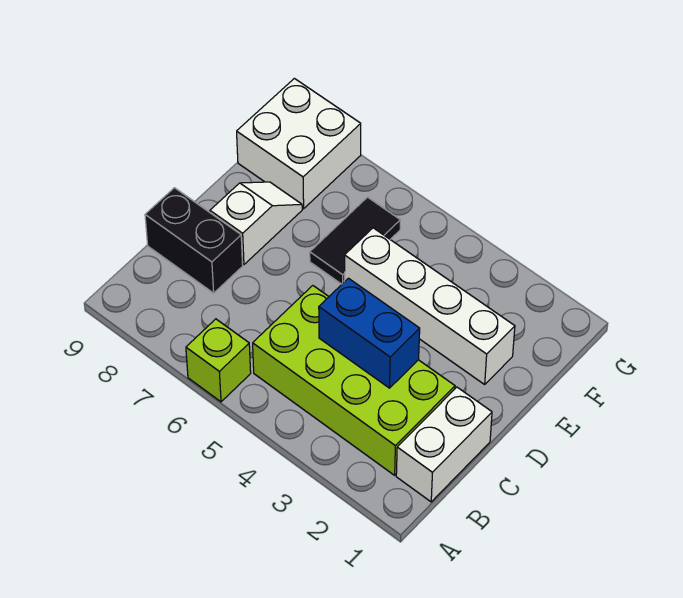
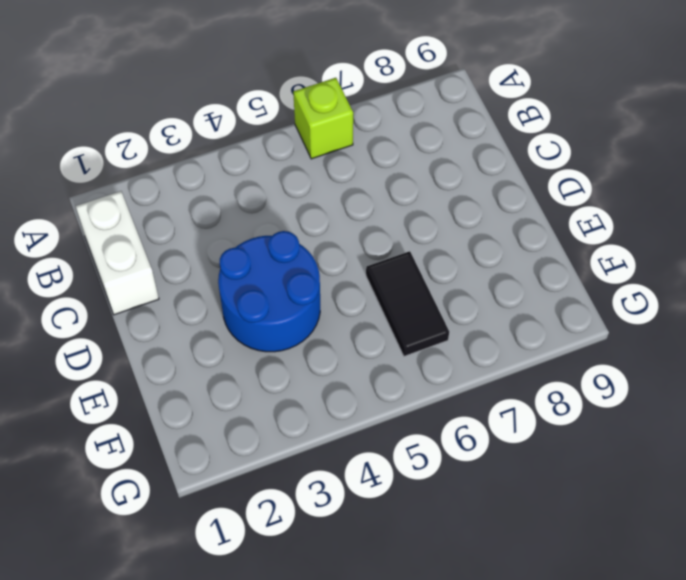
blue 2x2 round brick [218,231,320,352] -> white 1x4 brick [344,228,515,384]
none -> lime 2x4 brick [253,286,455,475]
none -> black 1x2 brick [145,188,243,293]

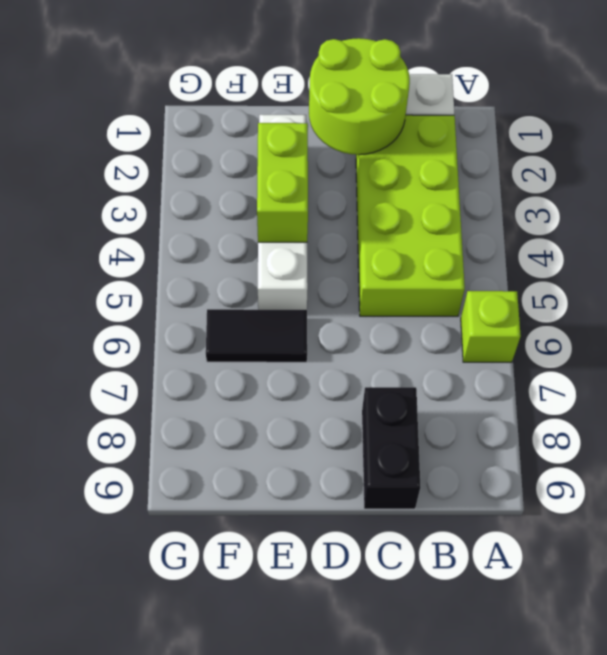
lime 2x2 round brick [309,38,410,155] -> none
lime 1x2 brick [257,123,308,242] -> none
none -> white 1x2 slope [210,182,302,265]
none -> white 2x2 brick [237,78,361,209]

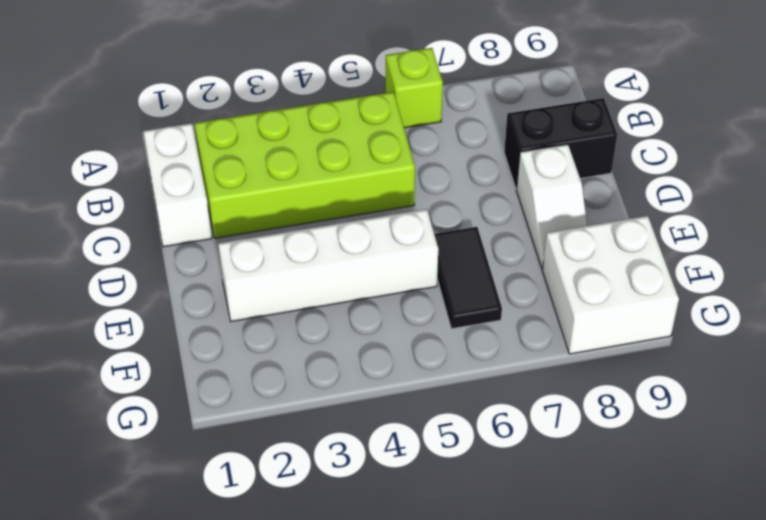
none -> blue 1x2 brick [319,278,420,388]

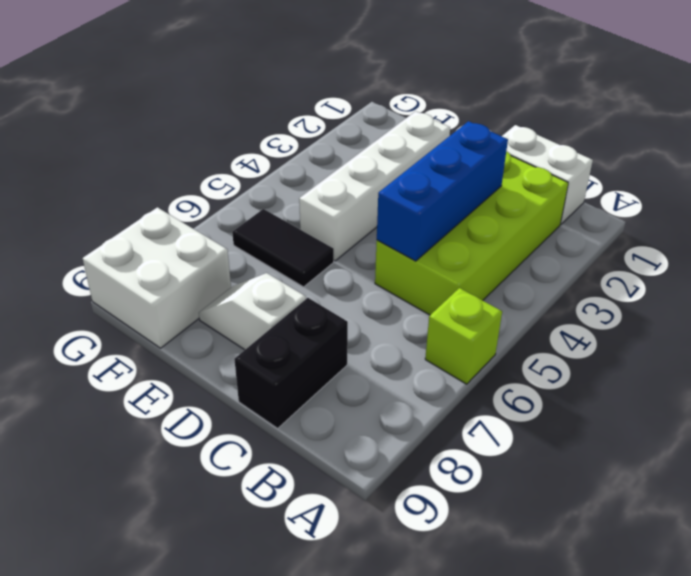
blue 1x3 brick [377,121,508,261] -> blue 1x2 brick [319,278,420,388]

